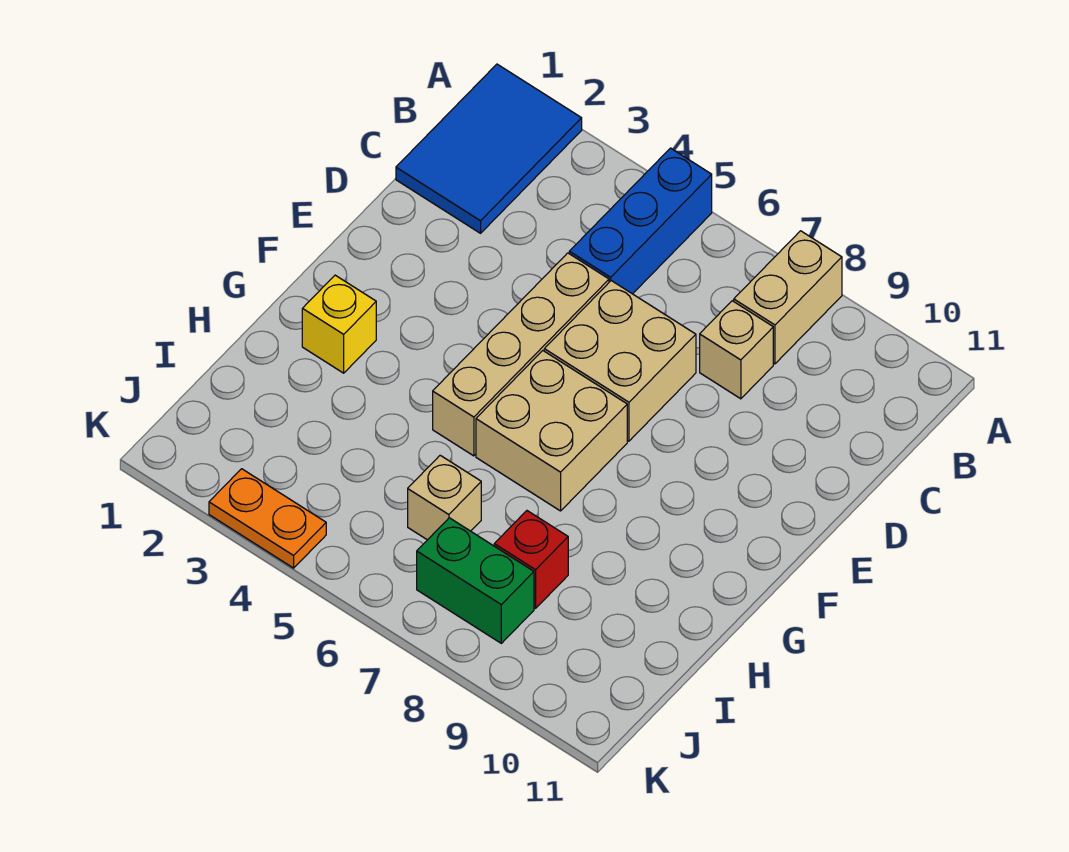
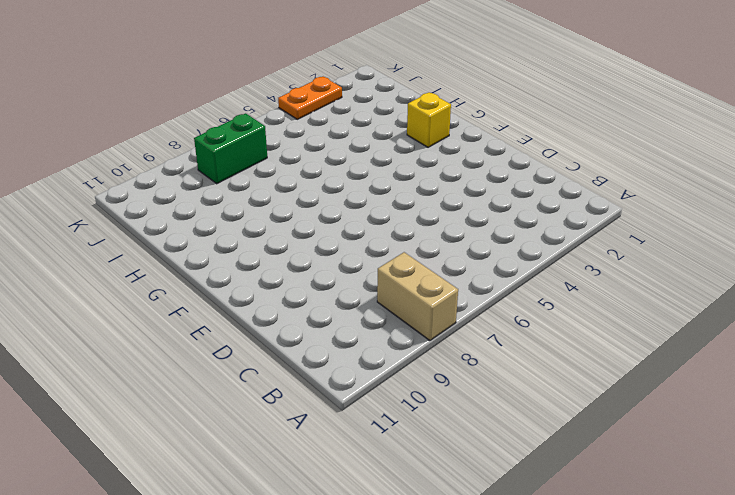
none -> blue 2x3 tile [396,64,582,233]
none -> blue 1x3 brick [569,148,712,294]
none -> tan 1x1 brick [700,301,773,399]

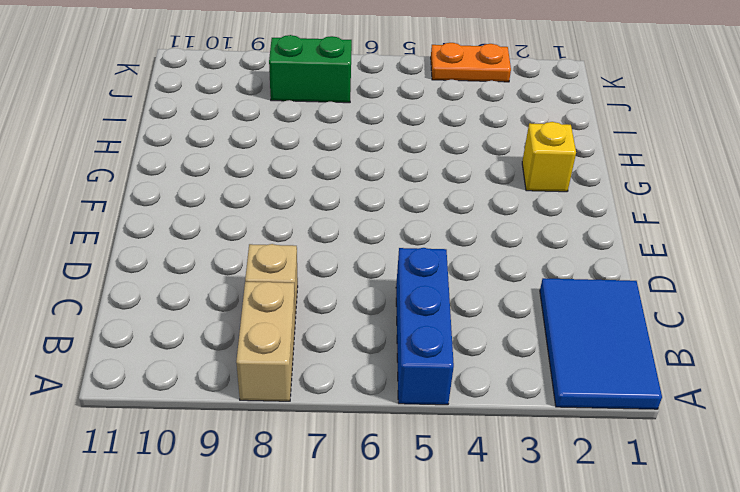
none -> tan 1x4 brick [433,253,609,456]
none -> tan 2x2 brick [544,281,696,441]
none -> tan 2x2 brick [476,351,627,511]

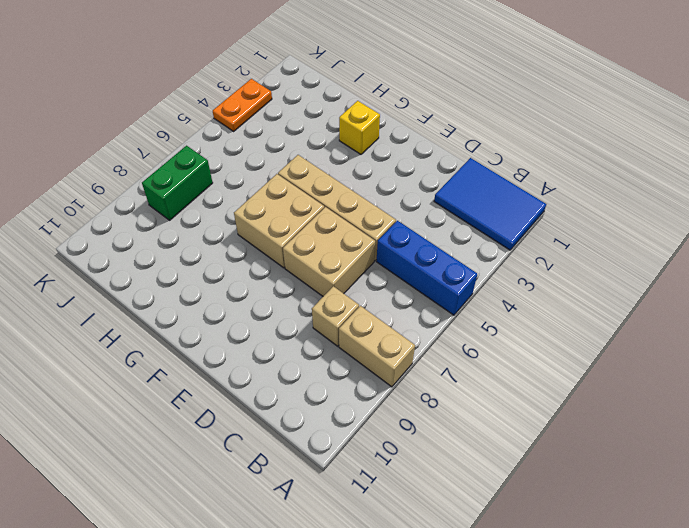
none -> tan 1x1 brick [408,455,481,540]
none -> red 1x1 brick [494,511,568,608]

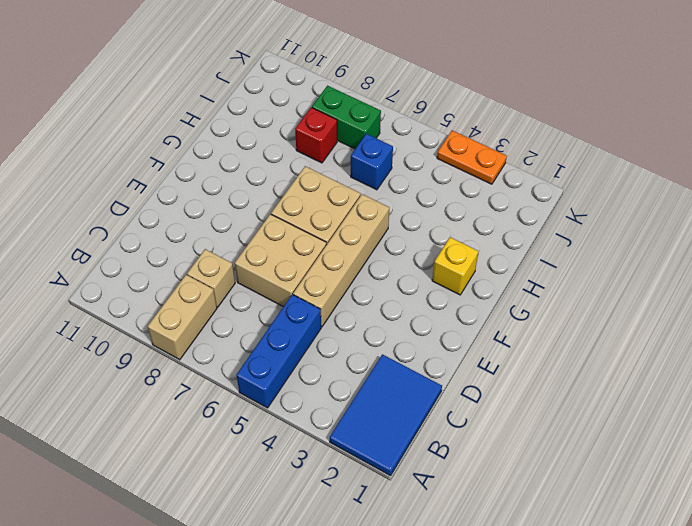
blue 1x1 brick [351,134,393,190] -> tan 1x1 brick [408,455,481,540]

